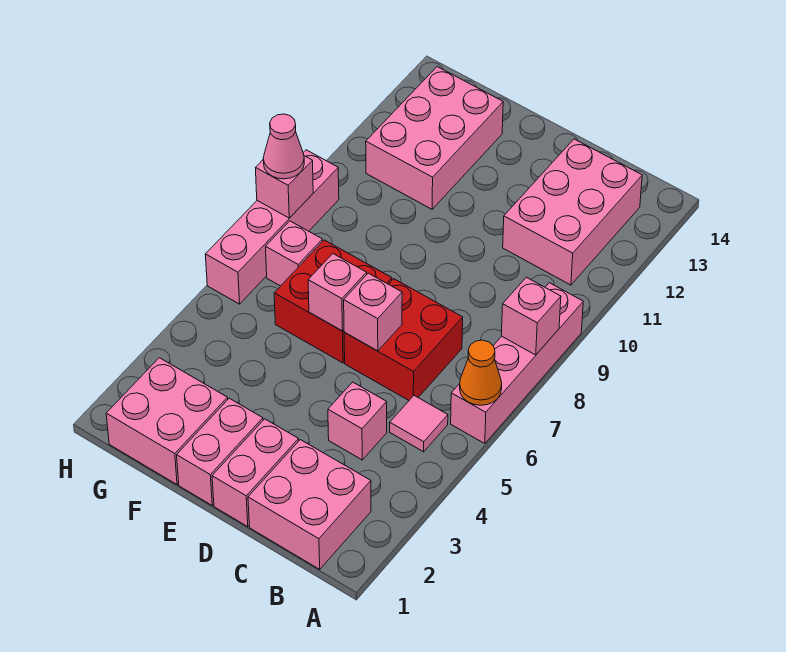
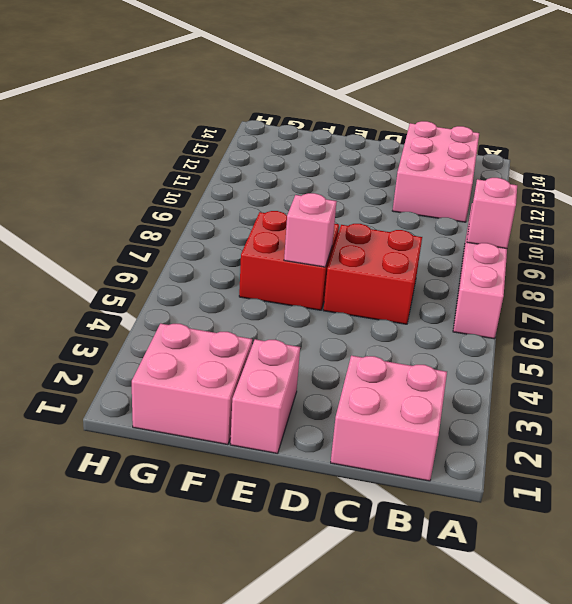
none -> pink 1x1 tile [390,396,448,452]
none -> pink 1x1 brick [328,382,387,460]
none -> pink 1x2 brick [212,419,299,527]

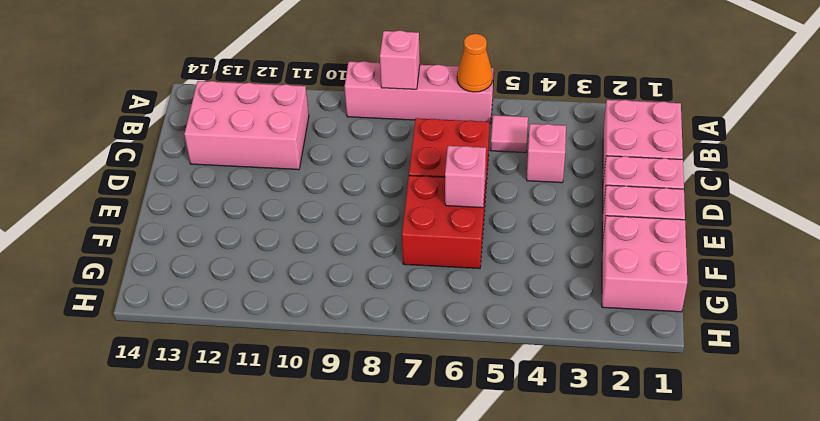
none -> pink 2x3 brick [366,67,503,209]
none -> pink 1x1 brick [266,221,323,286]
none -> pink 1x4 brick [205,150,339,304]

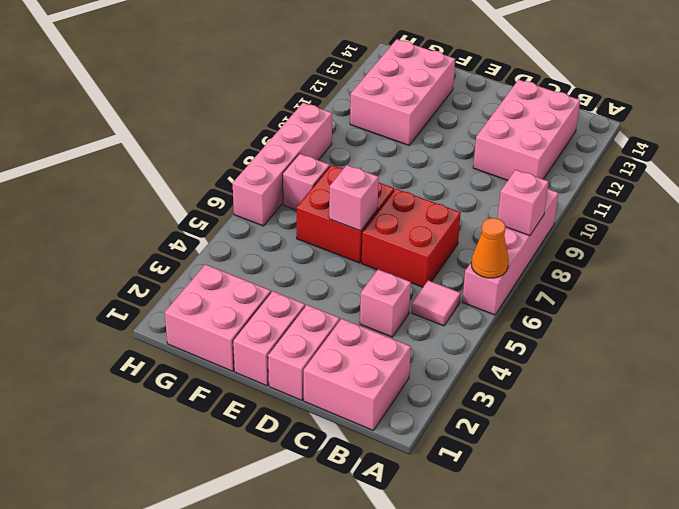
none -> pink 1x1 brick [344,273,402,351]
none -> pink 1x1 brick [256,156,313,218]
none -> pink 1x1 cone [263,114,304,179]

